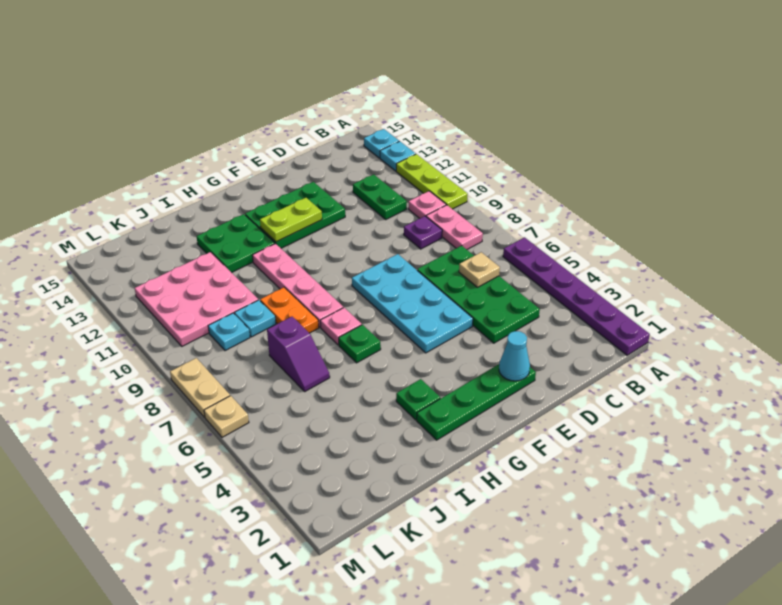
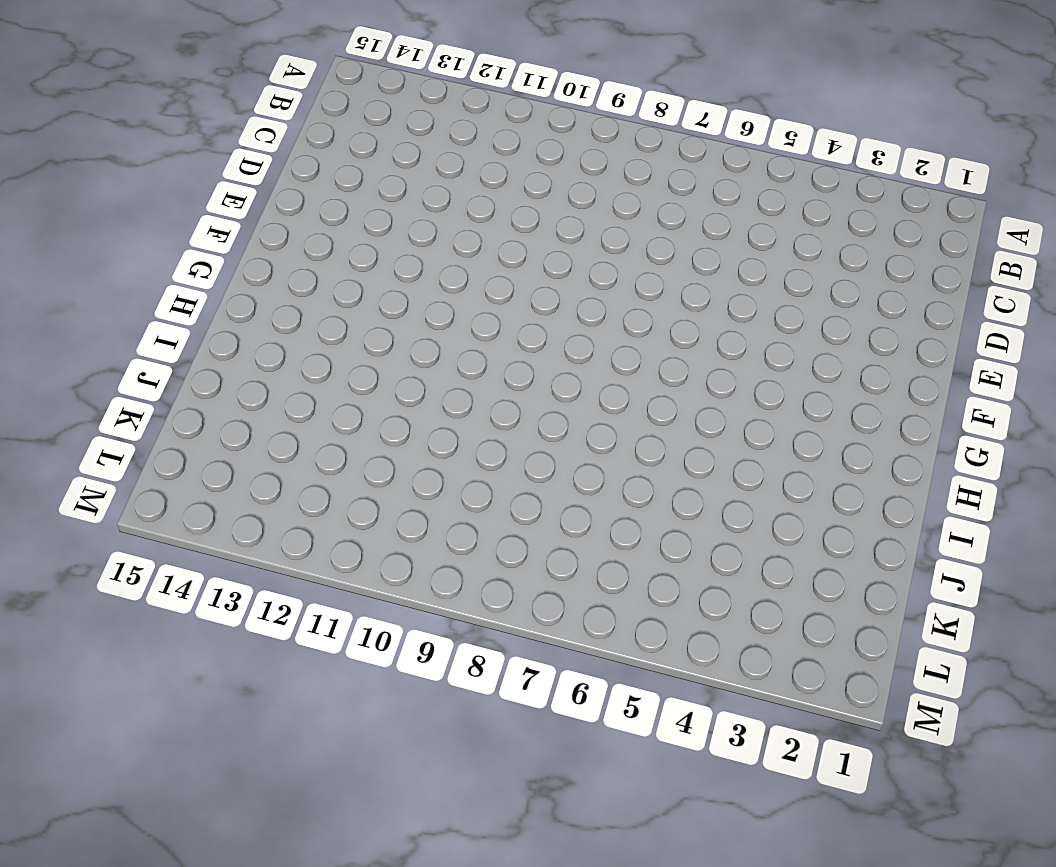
none -> purple 1x6 plate [503,237,650,355]
none -> lime 1x3 plate [396,154,467,209]
none -> cyan 1x1 plate [380,141,415,171]

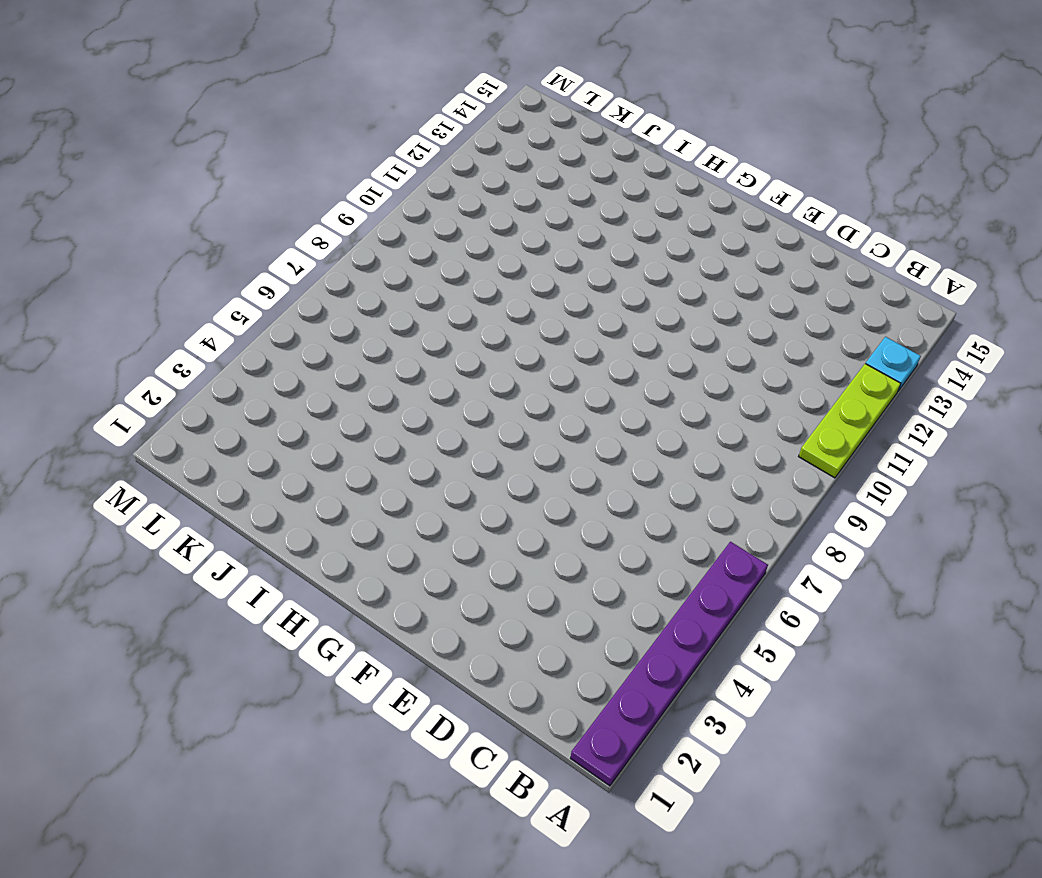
none -> cyan 1x1 plate [364,129,399,158]
none -> pink 1x2 plate [426,205,483,249]
none -> pink 1x1 plate [409,191,446,219]

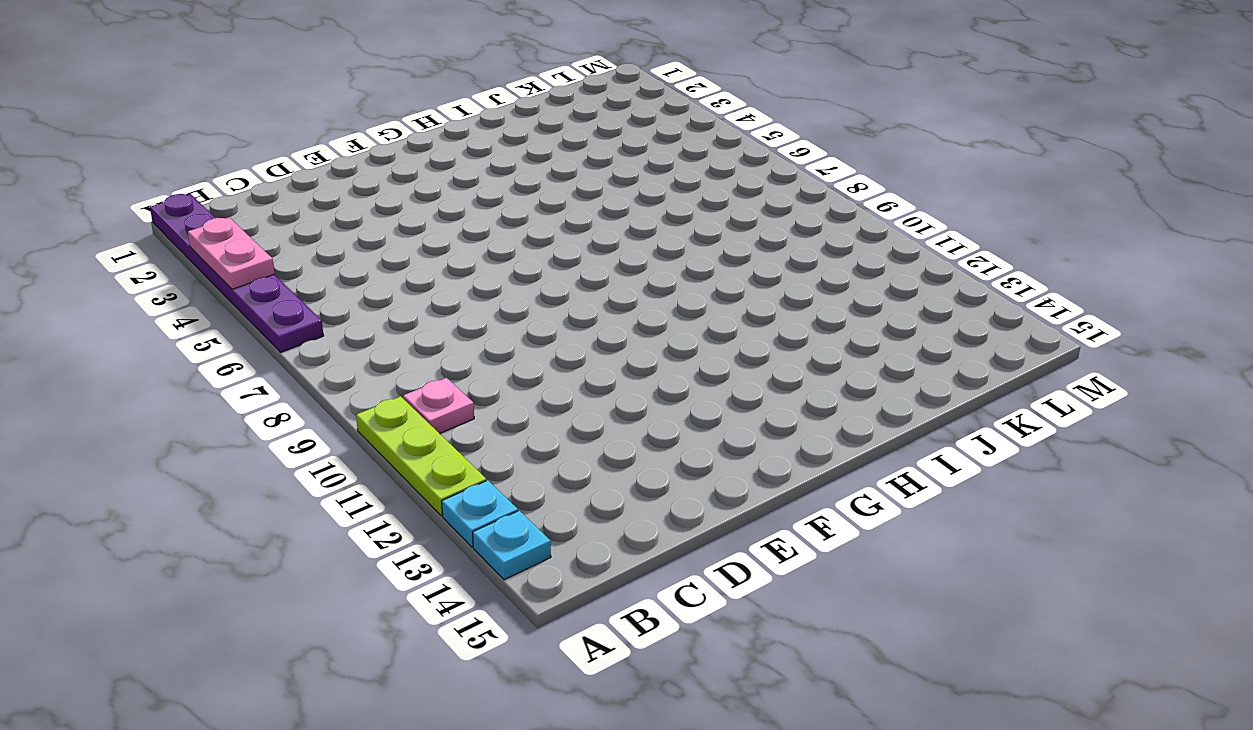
pink 1x2 plate [188,217,274,289] -> pink 1x2 plate moved to [426,205,483,249]
none -> green 2x4 plate [417,246,540,343]
none -> purple 1x1 plate [404,216,442,249]
none -> green 1x2 plate [353,174,407,219]

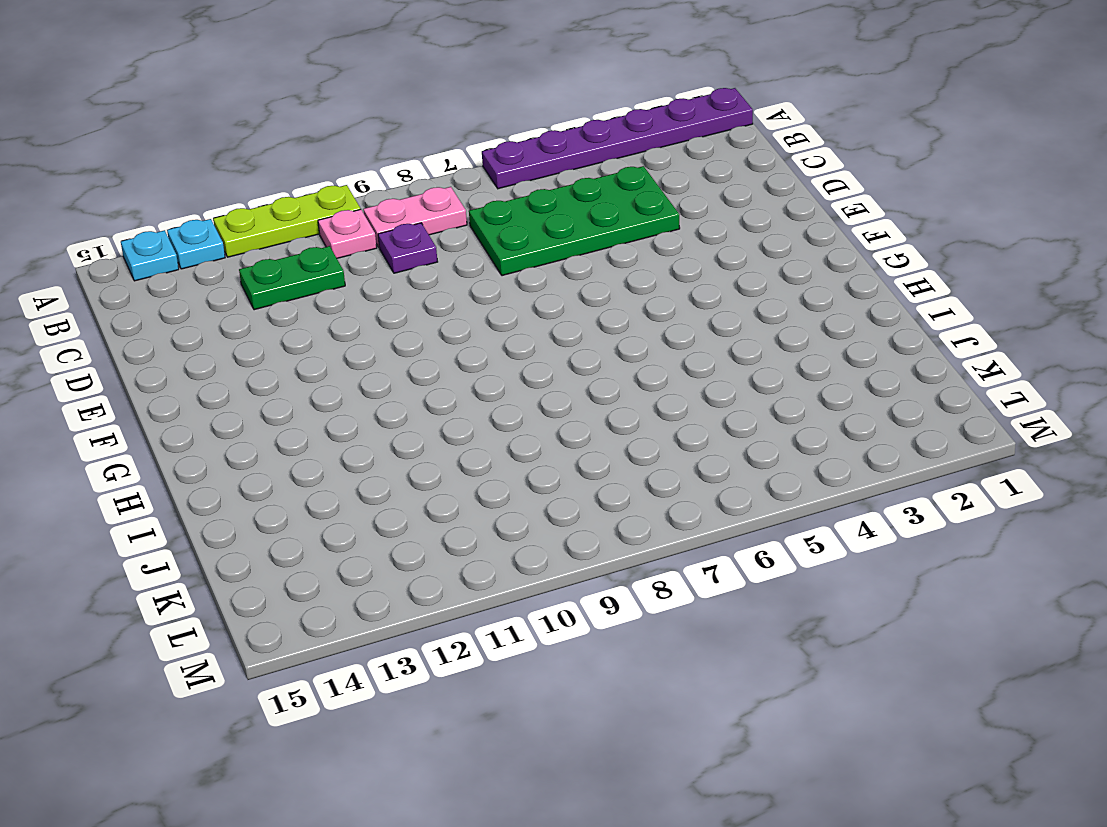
none -> green 1x4 plate [417,364,536,440]
none -> cyan 2x4 plate [352,254,473,353]
none -> green 2x3 plate [245,182,345,248]

